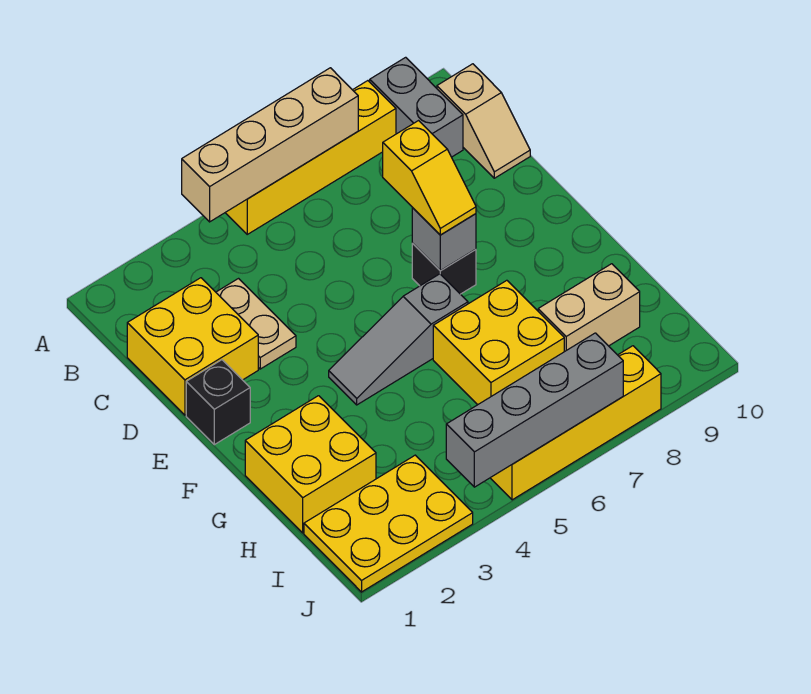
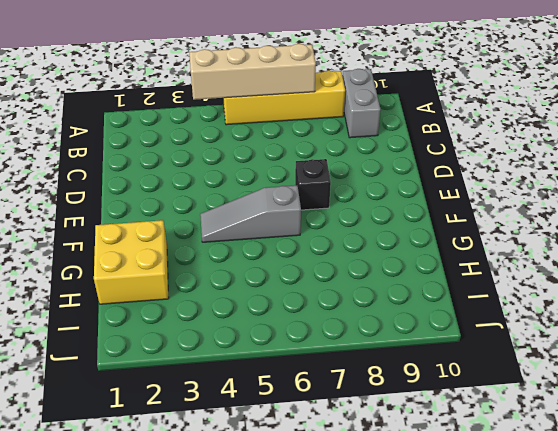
none -> tan 1x2 slope [437,64,530,178]
none -> yellow 2x2 brick [127,278,258,415]
none -> tan 1x2 plate [216,279,296,369]

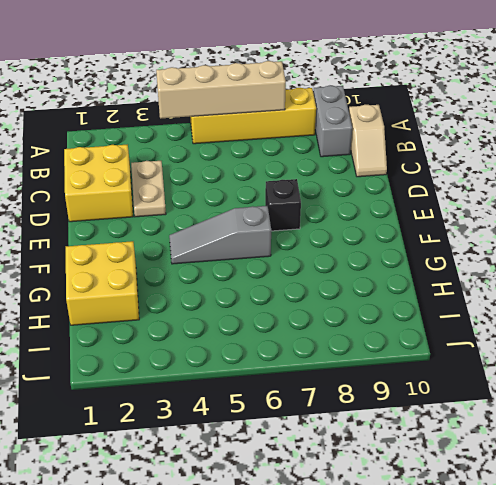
none -> black 1x1 brick [186,360,250,445]
none -> yellow 2x2 brick [433,280,564,405]
none -> tan 1x2 brick [538,264,640,352]

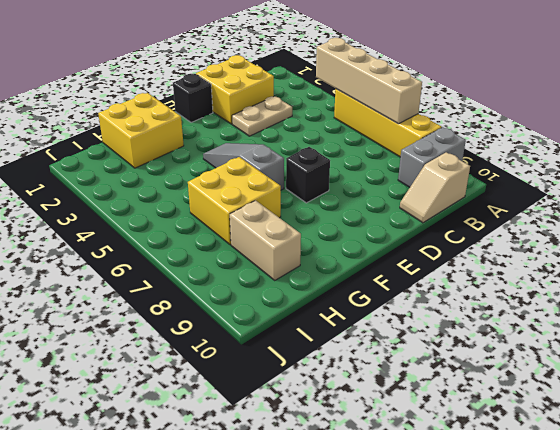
none -> yellow 2x3 plate [304,455,473,592]
none -> yellow 1x4 brick [491,346,661,500]
none -> grey 1x1 brick [412,208,476,271]

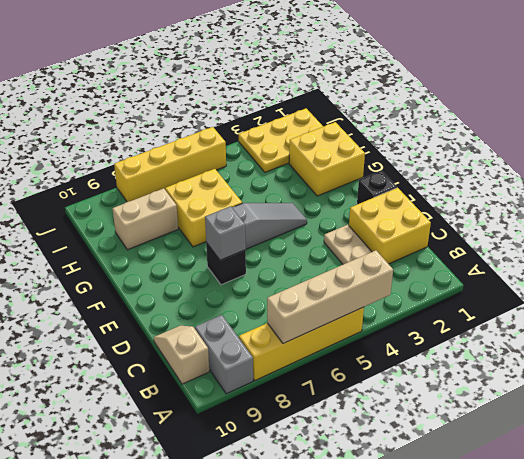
none -> grey 1x4 brick [446,333,623,487]
none -> yellow 1x2 slope [383,121,476,235]

